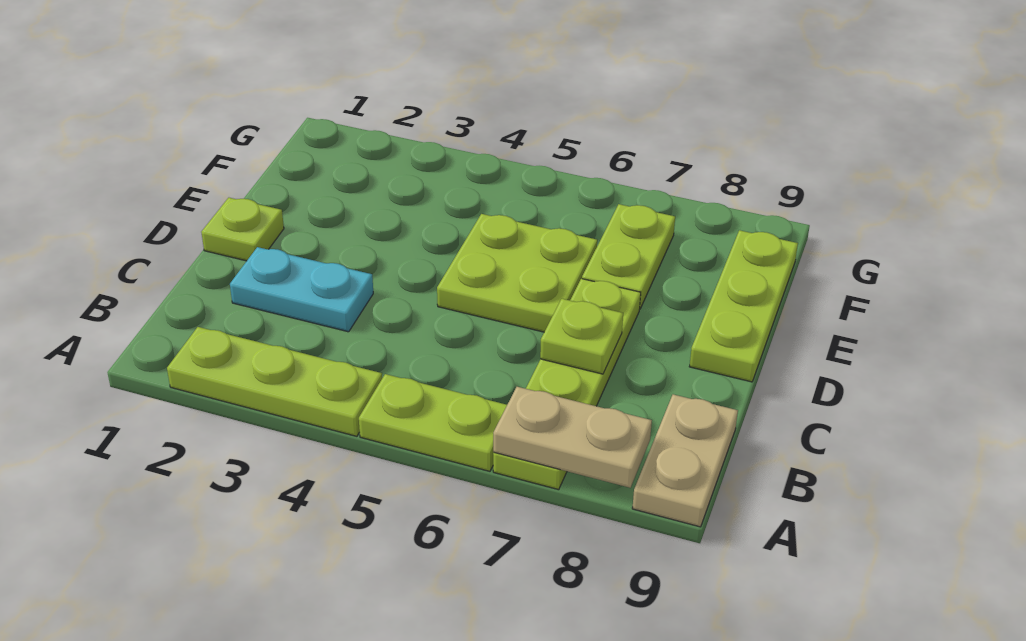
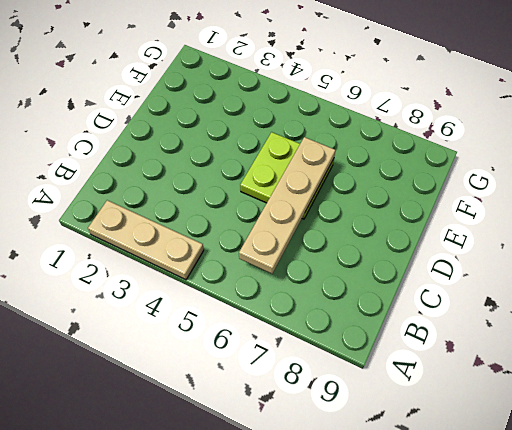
tan 1x3 plate [88,200,204,280] -> lime 1x3 plate [167,327,382,436]
tan 1x4 plate [239,137,335,274] -> none
none -> lime 1x2 plate [359,374,507,471]
none -> lime 1x4 plate [493,279,641,490]

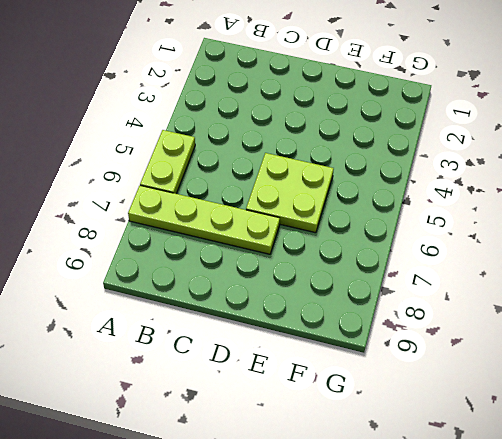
none -> lime 1x3 plate [167,327,382,436]
none -> tan 1x2 plate [632,394,738,527]

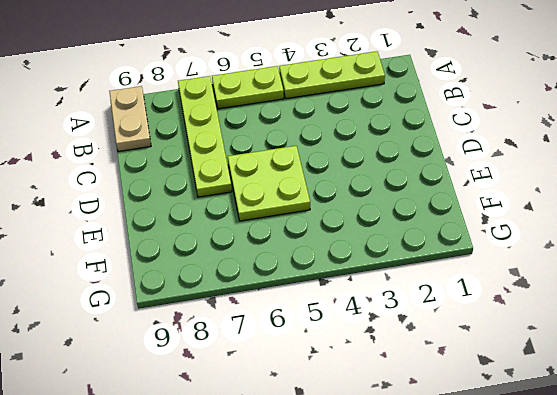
none -> cyan 1x2 plate [230,247,373,332]
none -> lime 1x1 plate [201,198,284,261]

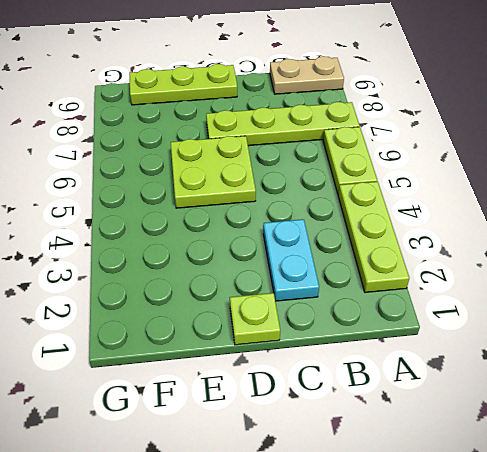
none -> lime 1x2 plate [582,204,675,308]
none -> tan 1x2 plate [493,387,652,488]

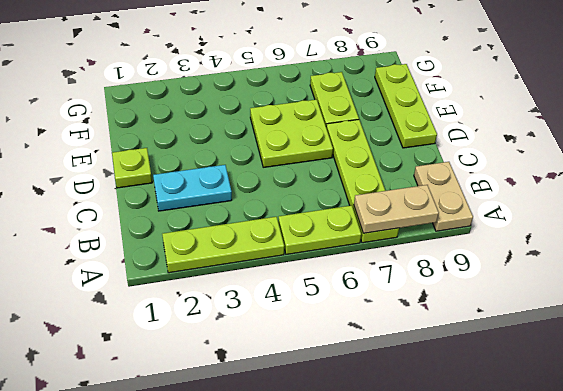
none -> lime 1x1 plate [540,299,623,374]

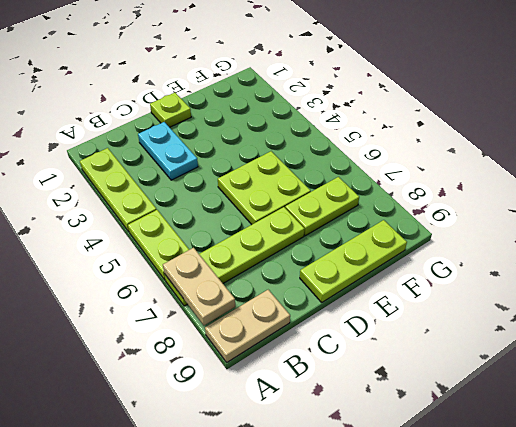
none -> lime 1x1 plate [540,299,623,374]

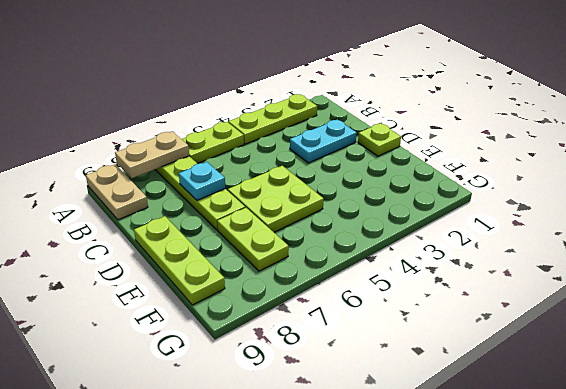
cyan 1x1 plate [179,162,225,200] -> lime 1x1 plate [540,299,623,374]

